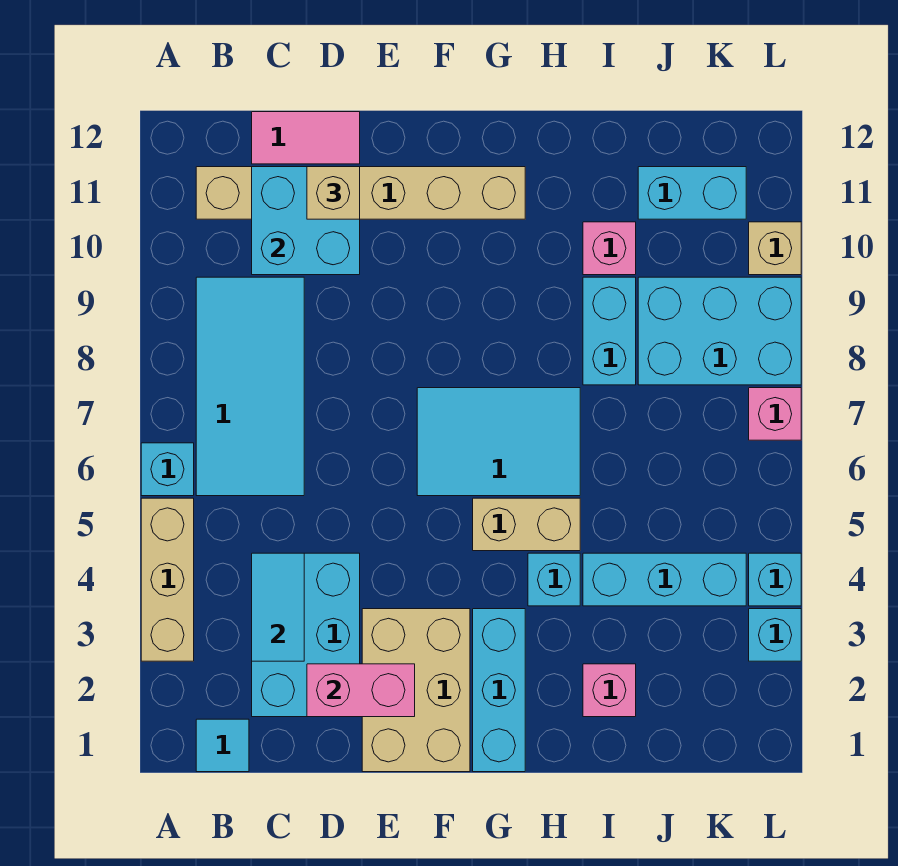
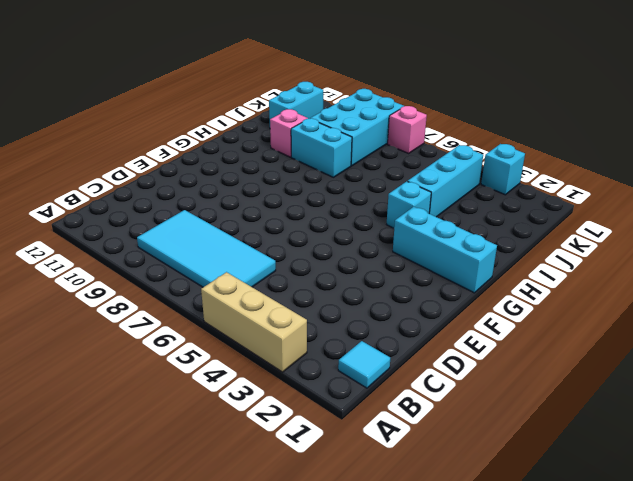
none -> cyan 1x1 brick [141,443,194,496]
none -> tan 1x6 brick [196,167,525,219]
none -> cyan 2x3 brick [252,553,360,717]

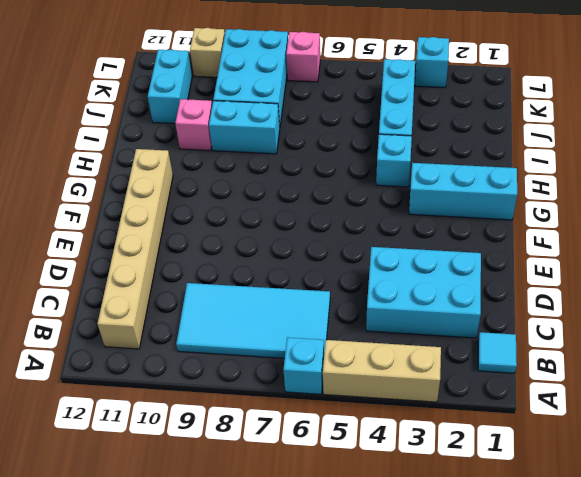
none -> pink 1x2 tile [252,112,360,164]
none -> tan 2x3 brick [362,609,470,772]
none -> cyan 2x3 tile [417,388,580,496]

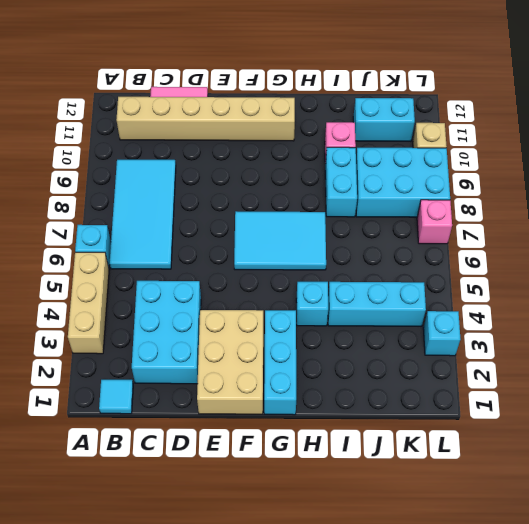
none -> tan 1x2 brick [473,498,580,551]
none -> pink 1x1 brick [583,664,636,717]
none -> cyan 1x1 brick [749,553,801,606]

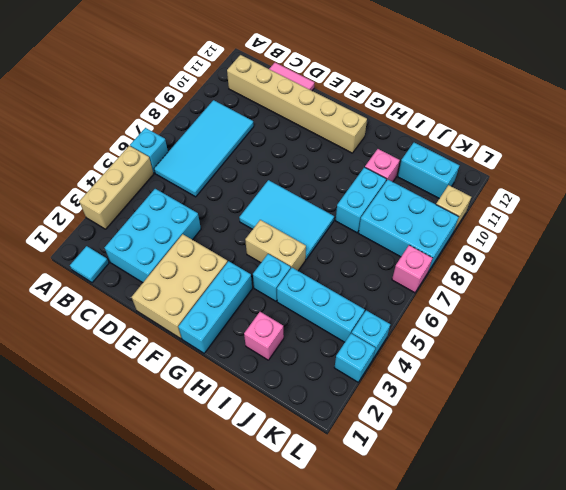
none -> cyan 1x2 tile [252,553,304,661]
none -> cyan 2x2 brick [252,167,360,275]
none -> pink 1x2 brick [307,664,415,717]

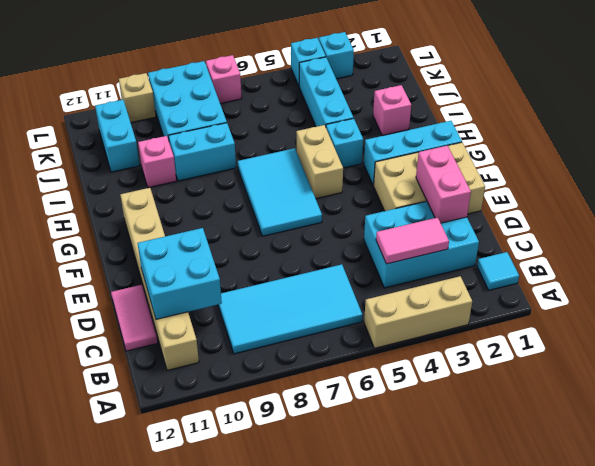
pink 1x2 tile [376,217,449,264] -> cyan 1x2 tile [252,553,304,661]
none -> cyan 1x1 brick [141,443,194,496]
none -> tan 1x1 brick [307,167,360,219]

